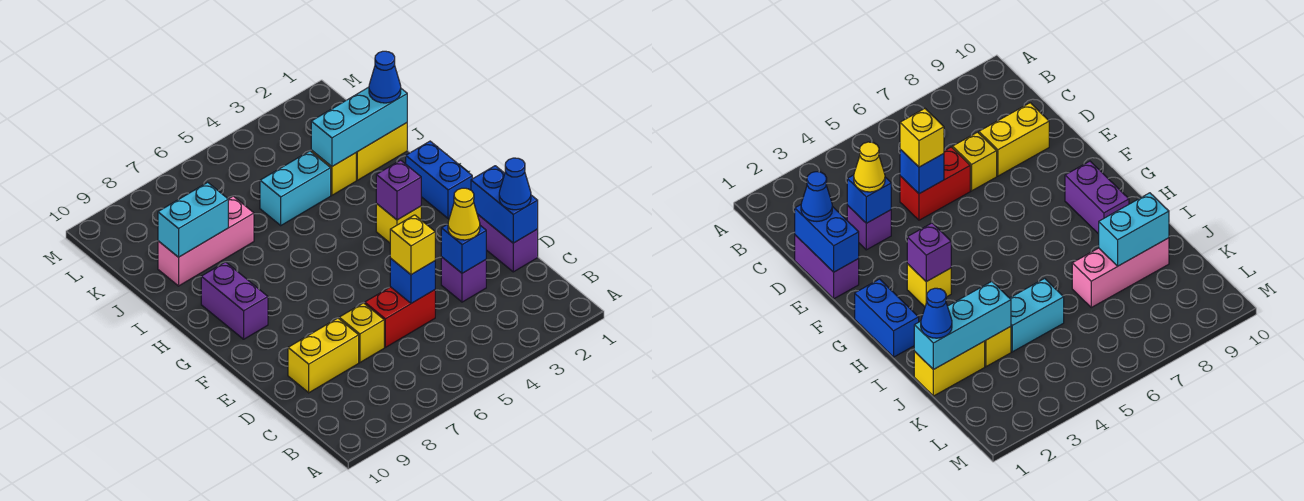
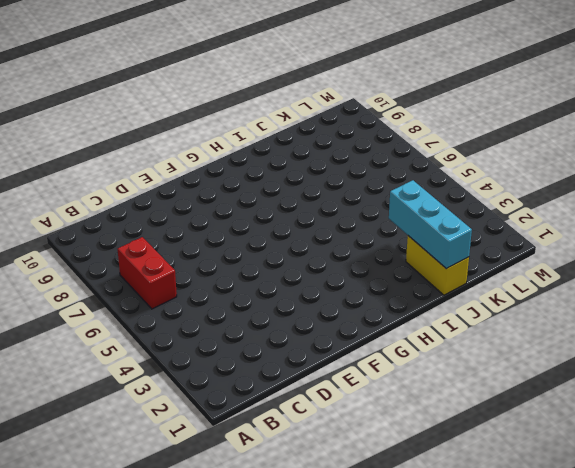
red 1x2 brick [118,237,177,309] -> red 1x2 brick moved to [365,287,435,347]
none -> purple 1x2 brick [477,214,538,272]
none -> purple 1x1 brick [441,257,486,302]
none -> yellow 1x1 brick [339,303,384,362]

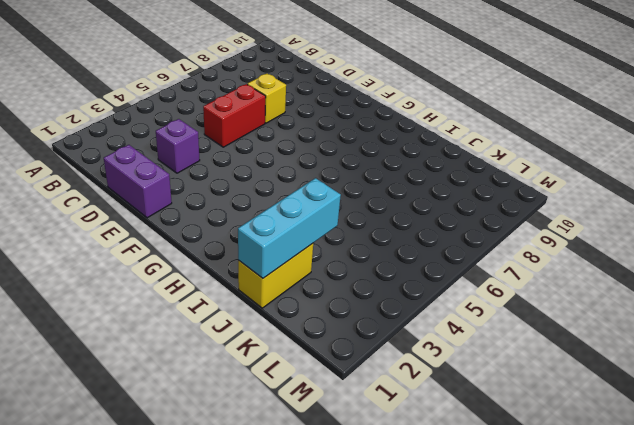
none -> yellow 1x2 brick [288,318,359,393]
none -> blue 1x2 brick [406,141,472,219]
none -> yellow 1x1 brick [376,204,421,243]

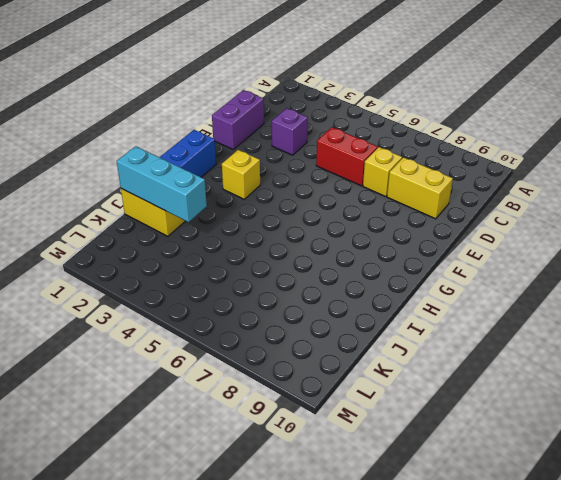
none -> purple 1x2 brick [201,262,268,339]
none -> yellow 1x1 brick [311,150,356,195]
none -> cyan 1x2 brick [260,151,331,225]

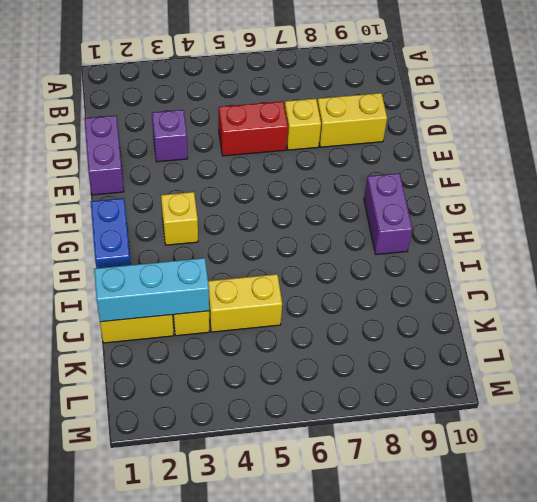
yellow 1x2 brick [208,274,282,332] -> cyan 1x2 brick [260,151,331,225]
none -> pink 1x3 brick [158,196,254,286]
none -> blue 1x2 brick [471,166,538,243]
none -> blue 1x1 brick [441,224,486,273]

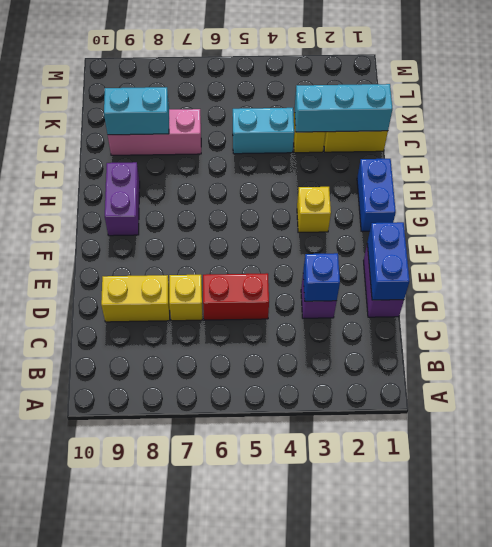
none -> blue 1x1 brick [390,258,435,303]
none -> purple 1x1 brick [376,160,421,220]
none -> blue 1x1 cone [499,158,531,210]

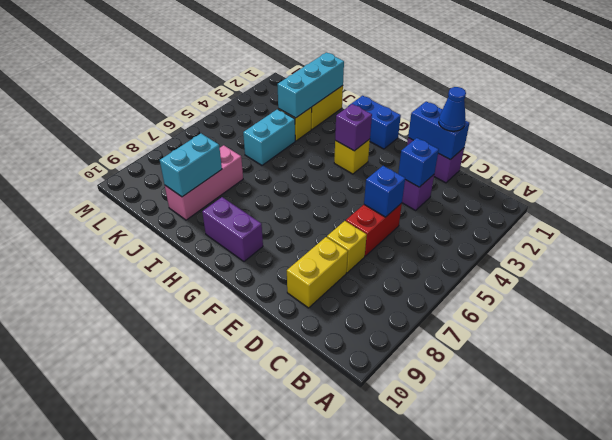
none -> yellow 1x1 cone [448,188,480,240]
none -> yellow 1x1 brick [390,215,435,275]
none -> blue 1x1 cone [369,51,401,103]

